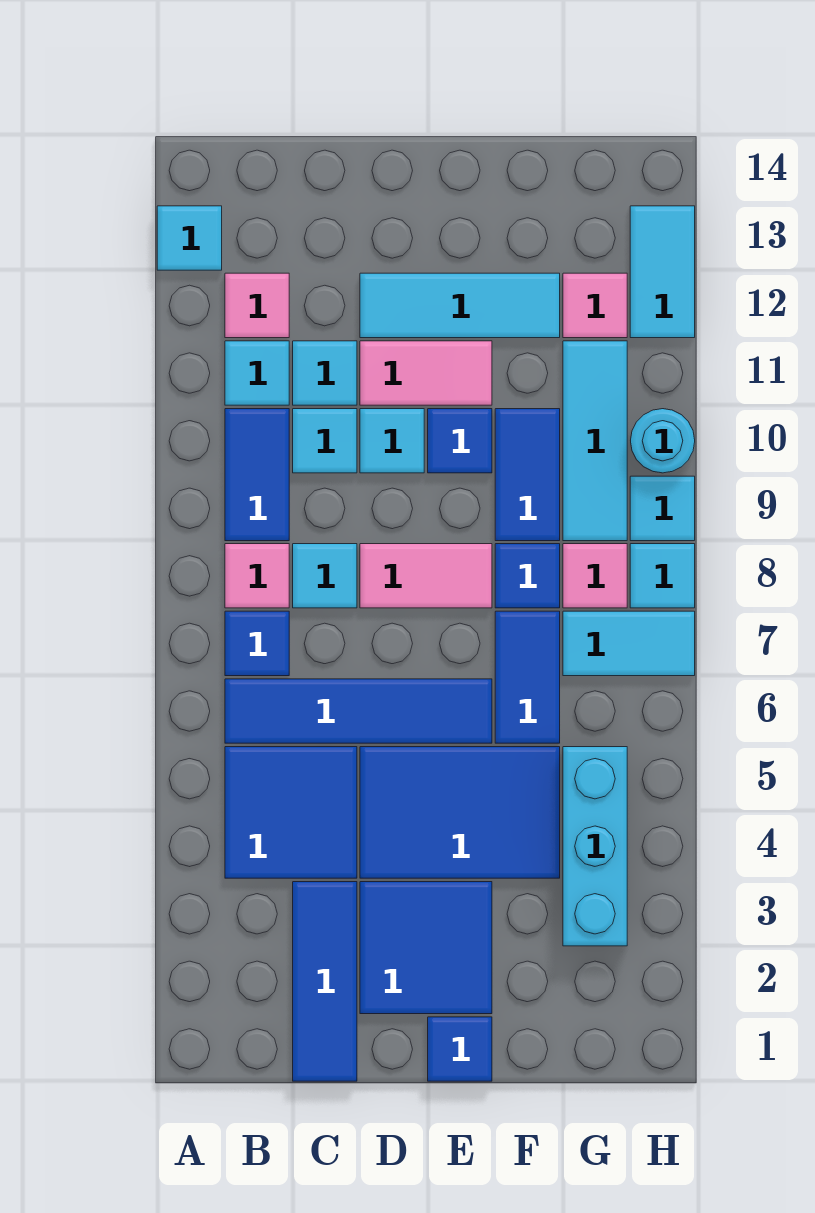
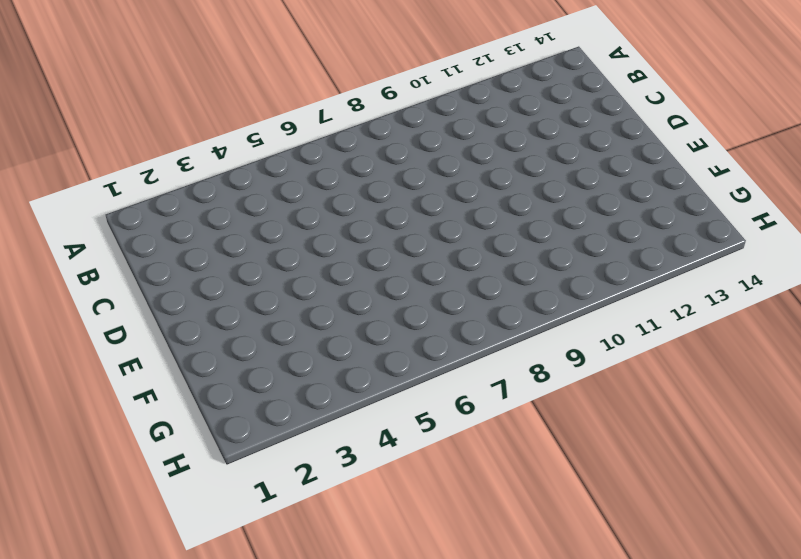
none -> cyan 1x1 tile [157,206,222,270]
none -> blue 2x2 tile [225,747,357,878]
none -> blue 1x4 tile [225,679,492,743]
none -> blue 1x1 tile [225,611,289,676]

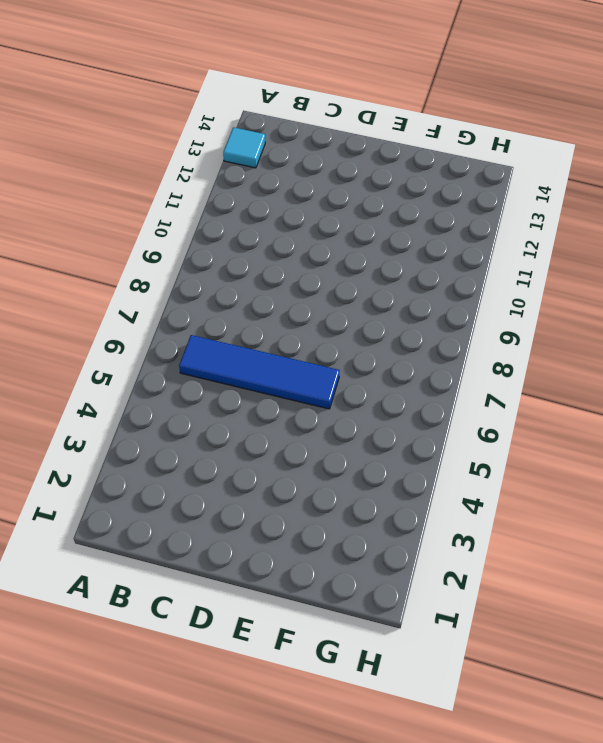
none -> blue 2x2 tile [225,747,357,878]
none -> blue 1x1 tile [225,611,289,676]
none -> pink 1x1 tile [225,544,289,608]
none -> blue 1x2 tile [225,409,289,541]

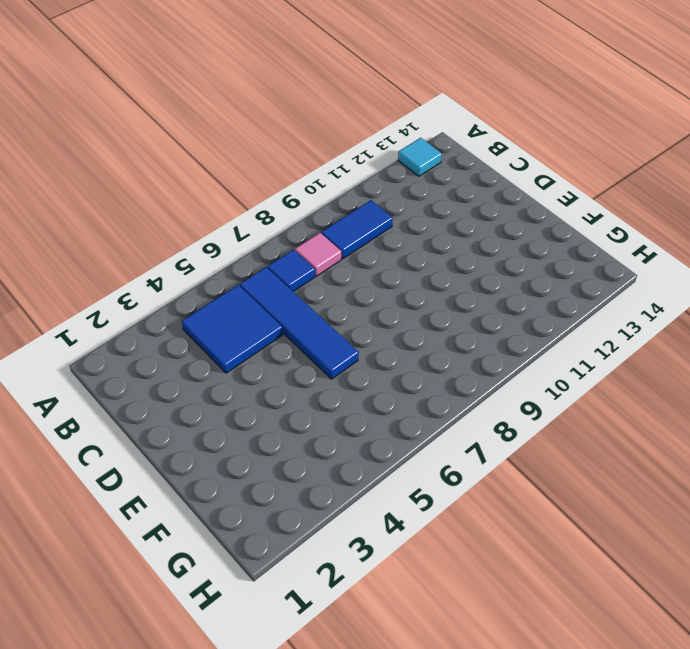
none -> cyan 1x1 tile [225,341,289,405]
none -> pink 1x1 tile [225,273,289,338]
none -> blue 1x3 tile [293,882,357,1081]
none -> cyan 1x1 tile [293,544,357,608]

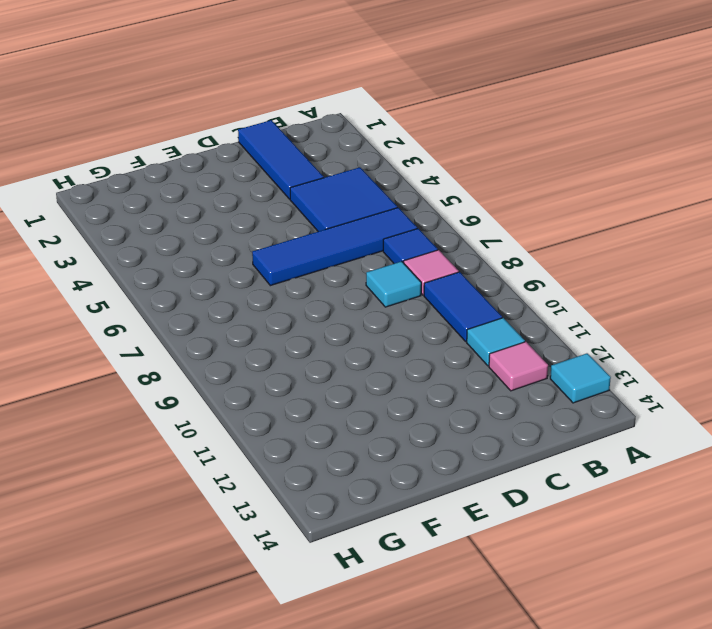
none -> cyan 1x1 tile [293,409,357,473]
none -> cyan 1x1 tile [293,341,357,405]
none -> blue 2x2 tile [360,882,492,1014]
none -> blue 2x3 tile [360,747,560,878]

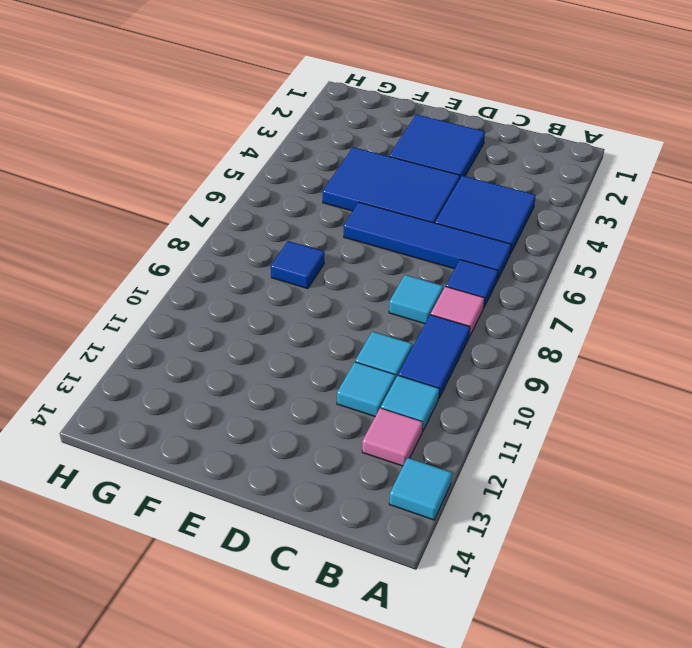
none -> blue 1x3 tile [293,882,357,1081]
none -> pink 1x2 tile [360,544,492,608]
none -> cyan 1x1 tile [360,409,424,473]
none -> pink 1x2 tile [360,341,492,405]

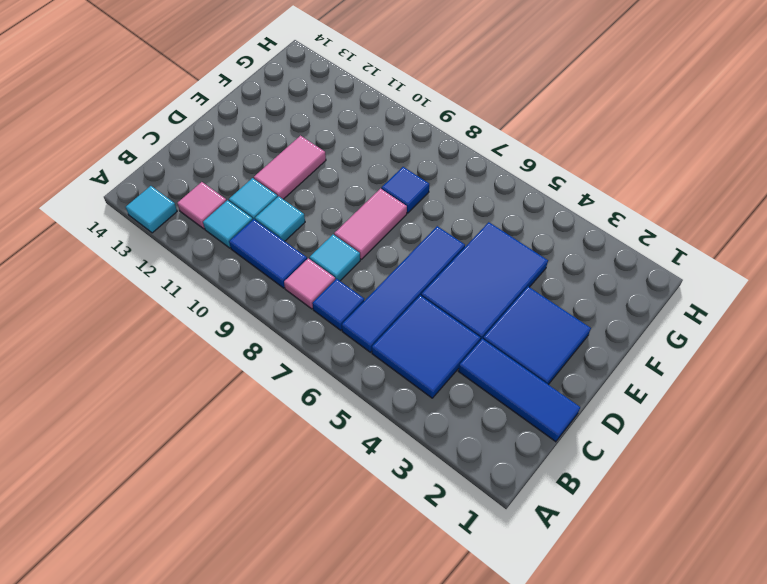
none -> cyan 1x1 tile [360,409,424,473]
none -> cyan 1x3 tile [360,273,560,338]
none -> blue 1x1 tile [428,1017,492,1081]
none -> blue 1x1 tile [428,409,492,473]

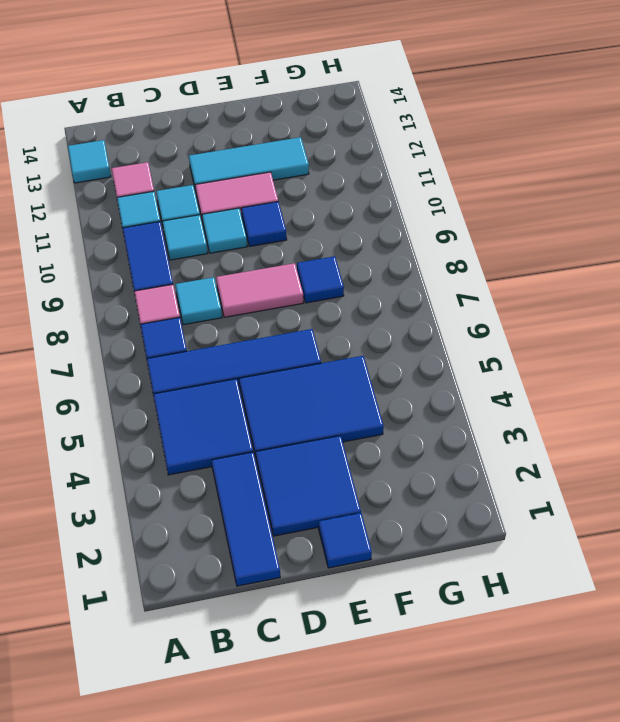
none -> blue 1x2 tile [495,611,560,743]
none -> blue 1x2 tile [495,409,560,541]
none -> cyan 1x3 brick [563,747,627,946]
none -> cyan 1x2 tile [563,611,695,676]

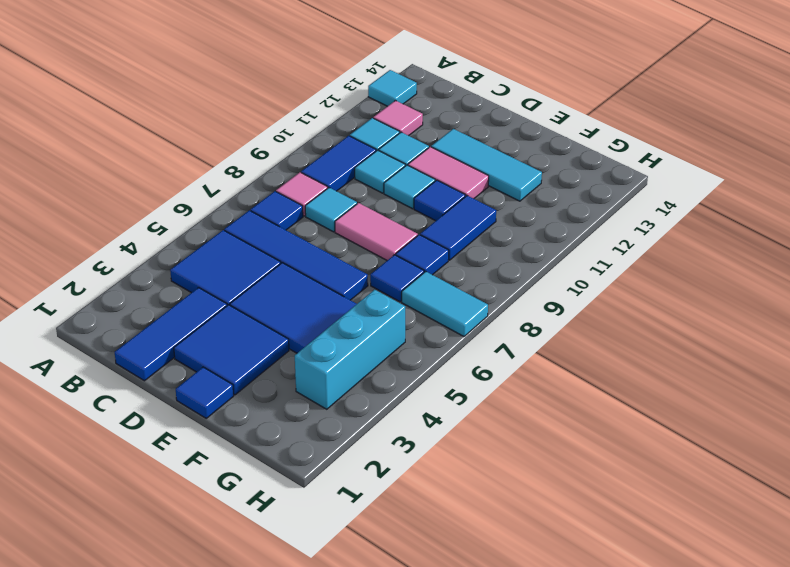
blue 1x1 tile [370,255,424,302] -> blue 1x2 tile [495,611,560,743]
none -> pink 1x1 tile [563,544,627,608]
none -> cyan 1x3 tile [563,341,627,541]
none -> pink 1x1 tile [563,273,627,338]
none -> cyan 1x1 tile [630,544,695,608]

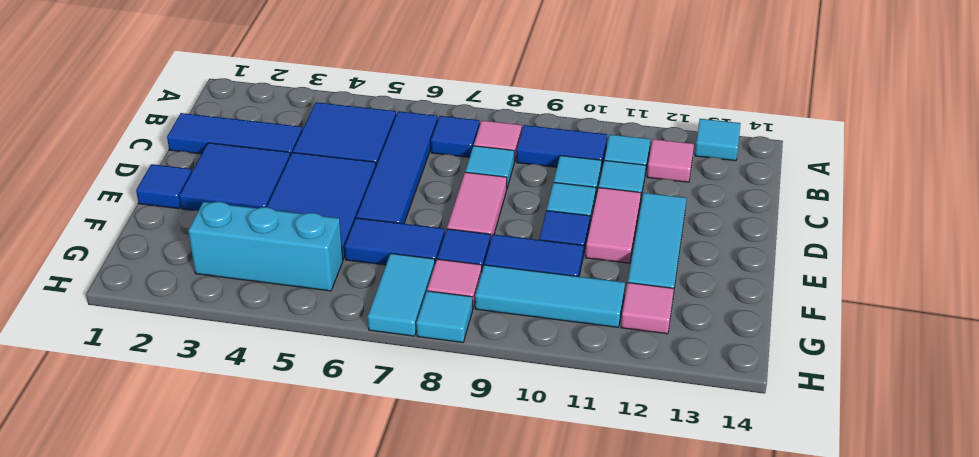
none -> cyan 1x1 tile [630,476,695,541]
none -> cyan 1x1 round brick [631,409,695,473]
none -> cyan 1x2 tile [630,206,695,338]

